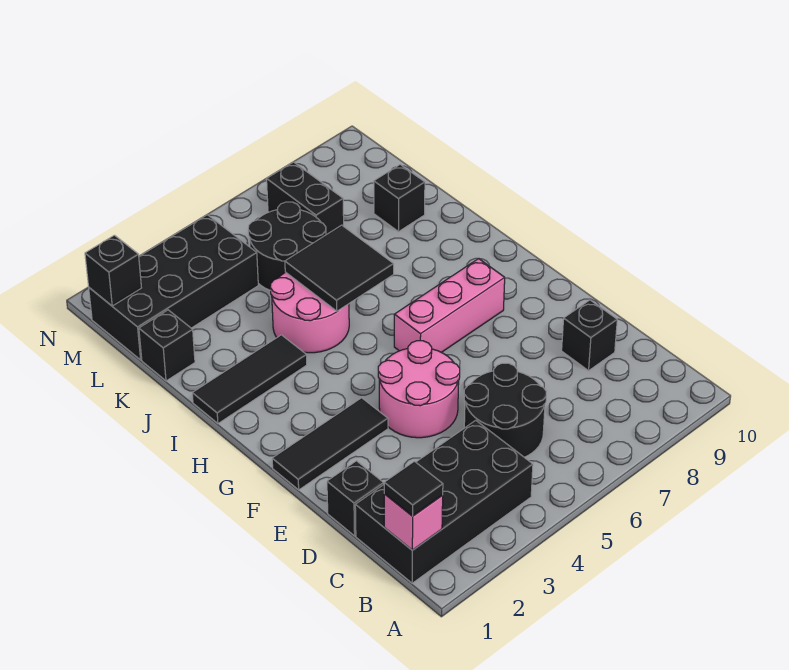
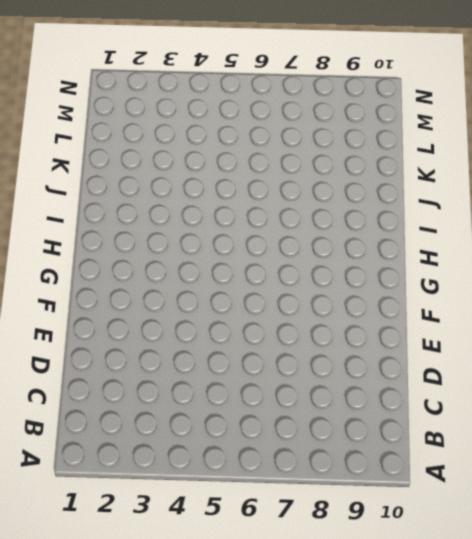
none -> black 2x4 brick [355,420,533,583]
none -> black 2x2 round brick [464,363,546,457]
none -> black 1x1 brick [327,461,384,536]

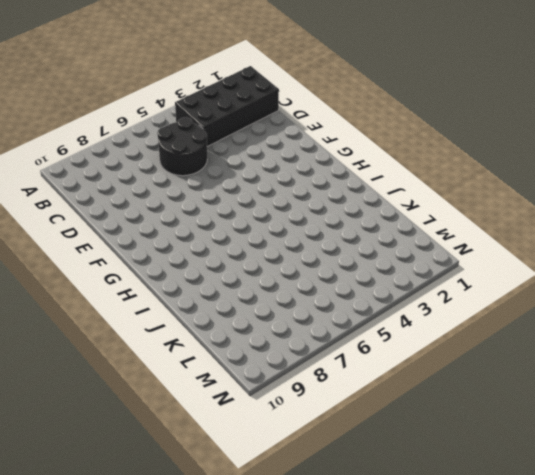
none -> black 1x1 brick [327,461,384,536]
none -> black 1x1 brick [562,300,617,371]
none -> pink 2x2 round brick [378,341,460,438]

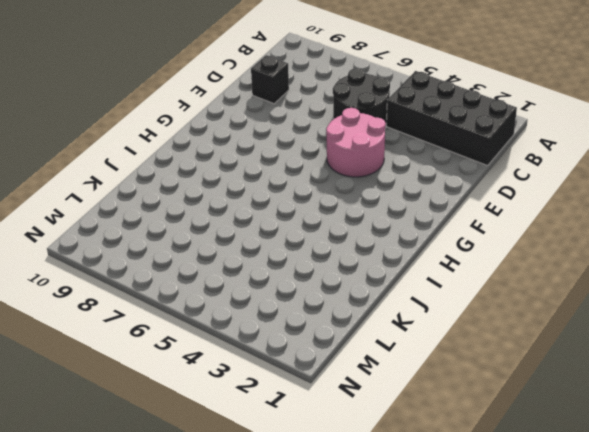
none -> black 1x1 brick [327,461,384,536]
none -> black 1x3 tile [272,398,388,490]
none -> pink 1x3 brick [394,259,505,352]

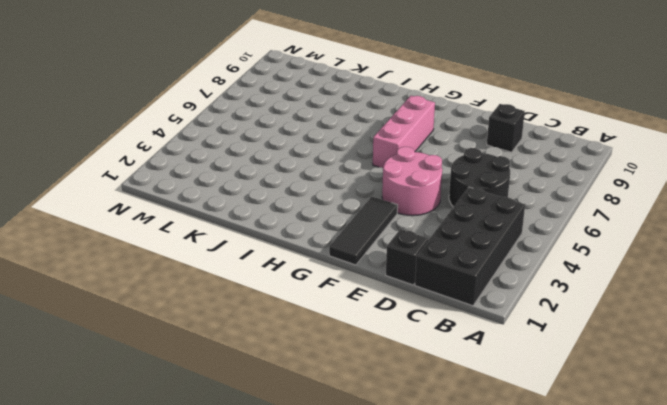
none -> black 1x3 tile [192,335,307,423]
none -> pink 2x2 round brick [270,272,349,353]
none -> black 1x1 brick [139,310,195,381]

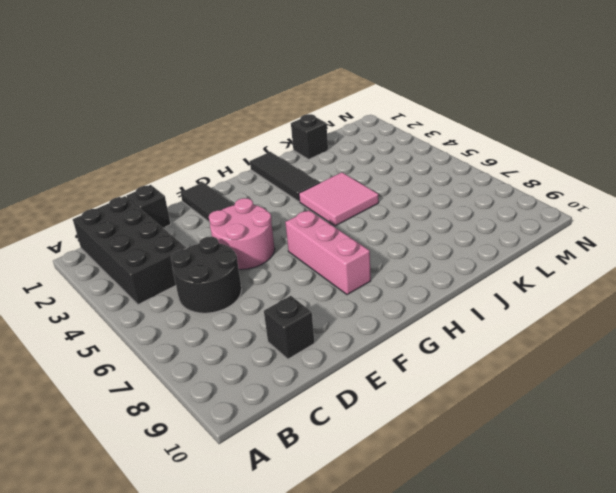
pink 2x2 tile [299,172,379,226] -> pink 2x2 round brick [270,272,349,353]
none -> black 2x2 round brick [248,202,326,291]
none -> black 1x1 brick [374,165,425,232]
none -> black 2x4 brick [89,215,258,360]

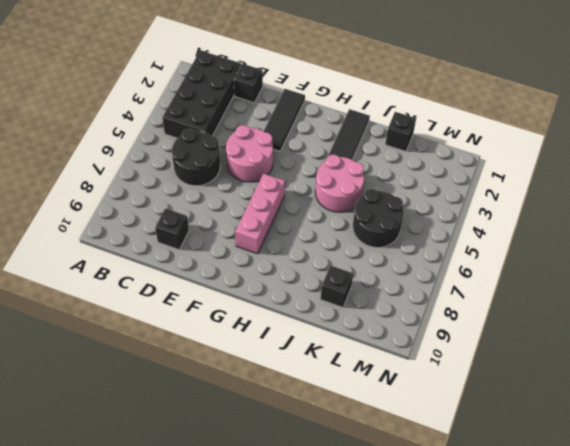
none -> black 2x4 brick [89,215,258,360]
none -> black 1x2 brick [267,162,344,235]
none -> pink 1x1 brick [384,494,443,550]

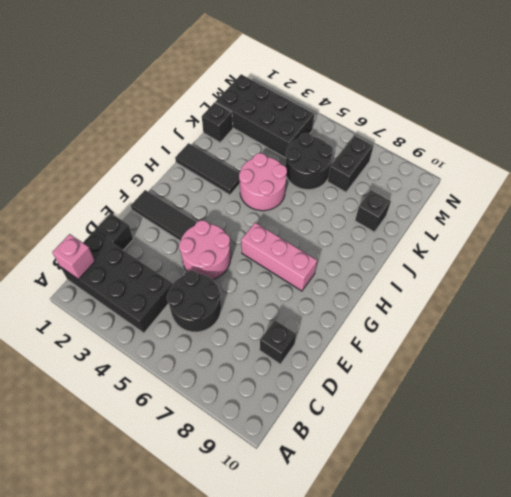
none -> black 2x2 tile [285,225,394,311]
none -> black 1x1 brick [85,235,141,306]
none -> black 1x1 tile [384,461,443,516]

